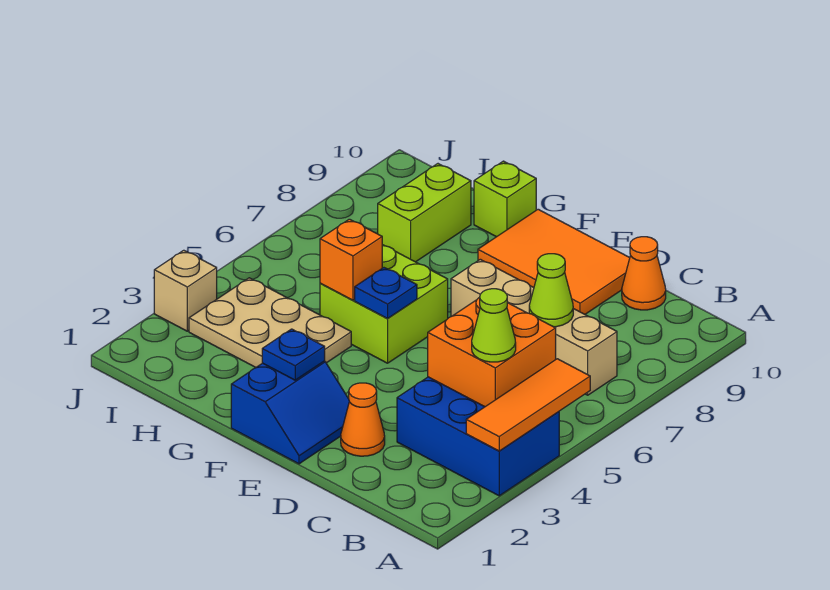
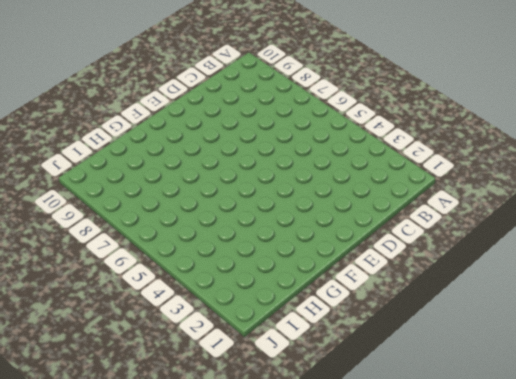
none -> blue 2x3 brick [397,377,559,496]
none -> tan 1x4 brick [451,259,617,395]
none -> orange 1x1 cone [622,237,666,310]

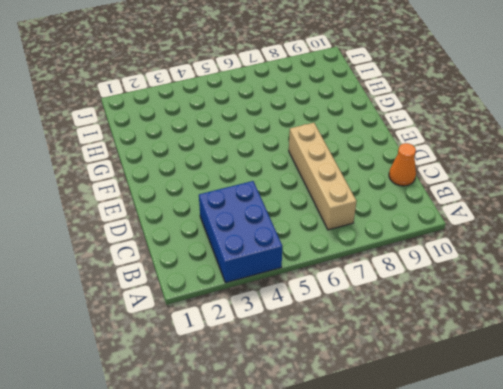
none -> orange 1x1 cone [341,383,385,456]
none -> orange 2x3 tile [478,209,630,314]
none -> blue 2x2 slope [231,361,349,464]

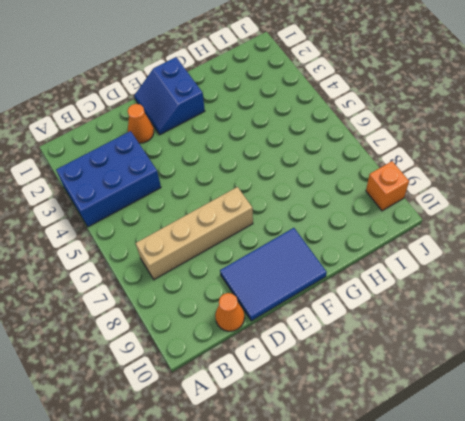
blue 2x3 tile [220,228,327,321] -> orange 2x3 tile [478,209,630,314]
orange 1x1 brick [366,161,409,211] -> orange 1x1 brick moved to [320,219,382,300]
none -> lime 2x2 brick [320,245,448,363]
none -> tan 2x3 plate [189,278,351,367]
none -> lime 1x1 brick [474,161,536,237]

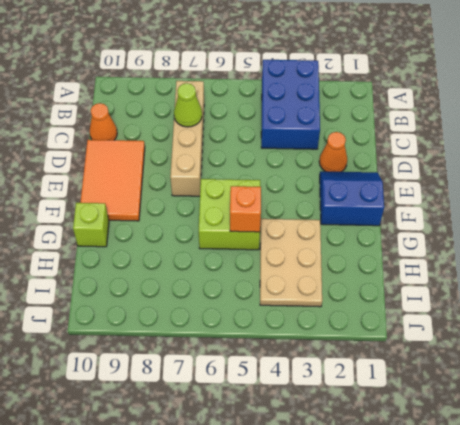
none -> lime 1x2 brick [378,164,471,262]
none -> tan 1x1 brick [154,250,217,331]
none -> orange 1x3 tile [466,359,590,451]

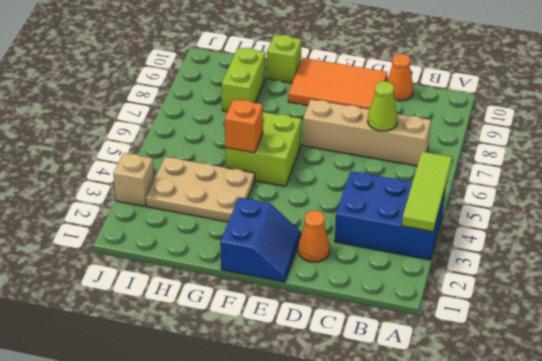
lime 1x3 tile [402,152,452,232] -> orange 1x3 tile [466,359,590,451]
none -> orange 2x2 brick [428,297,556,407]
none -> blue 1x1 plate [262,329,325,380]
none -> blue 1x1 plate [355,268,417,318]

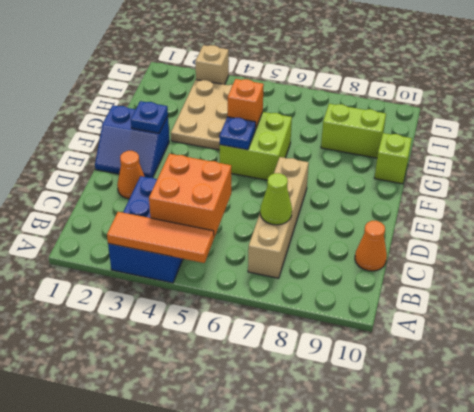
none -> orange 2x3 tile [478,209,630,314]
none -> lime 1x1 cone [472,289,516,362]

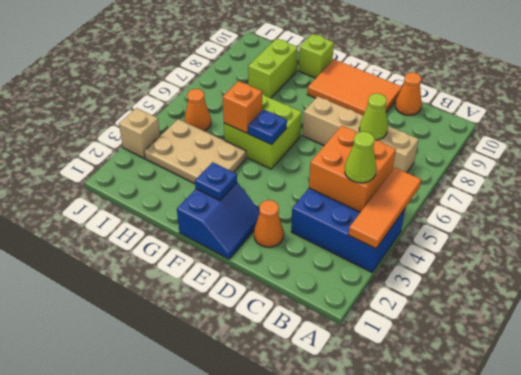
orange 1x1 cone [185,89,211,131] -> none

